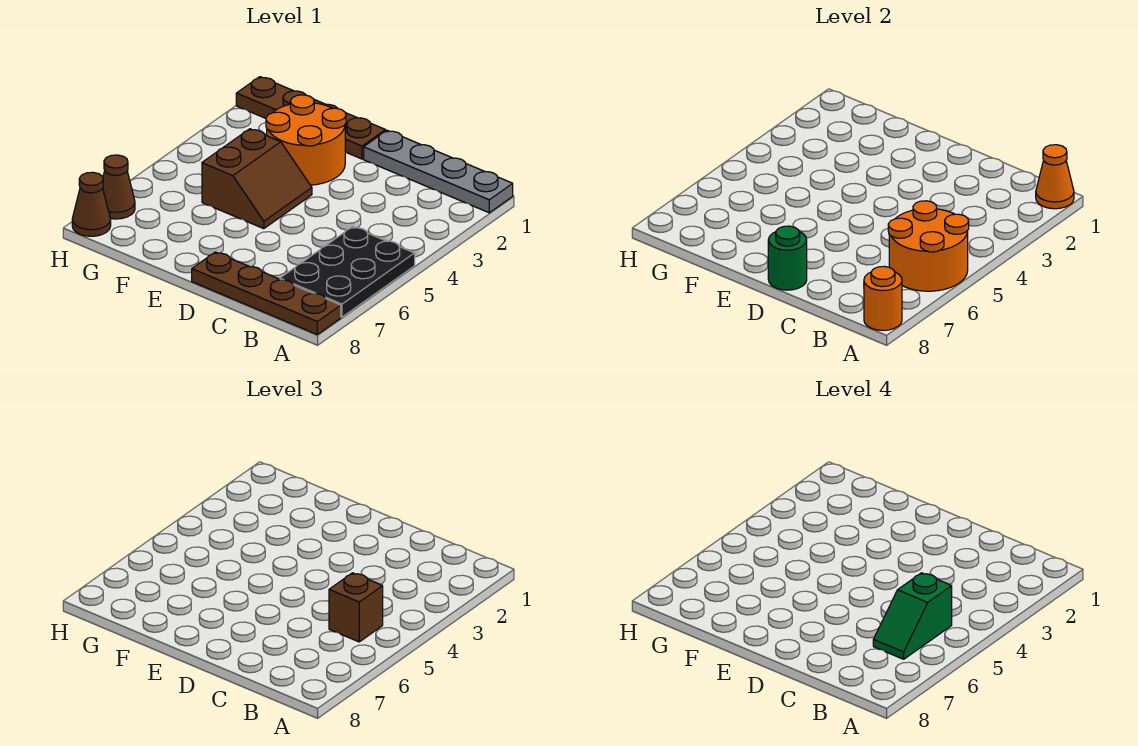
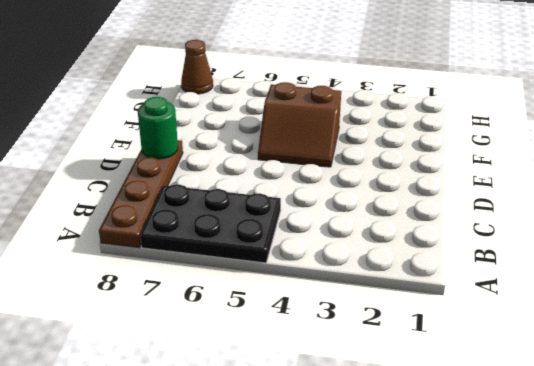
none -> grey 1x4 plate [364,130,513,213]
none -> brown 1x4 plate [236,77,386,159]
none -> orange 2x2 round brick [266,95,346,185]

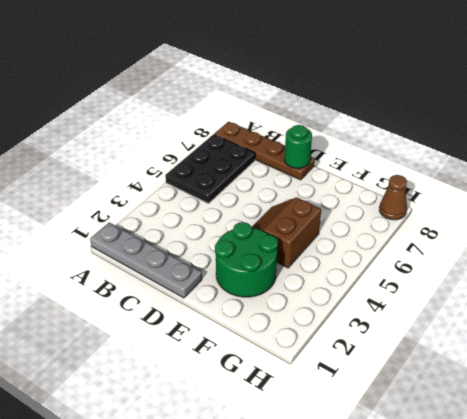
green 2x2 round brick [215,222,278,297] -> orange 2x2 round brick [266,95,346,185]
none -> brown 1x4 plate [236,77,386,159]
none -> brown 1x1 cone [103,155,135,219]
none -> orange 1x1 cone [1036,145,1074,209]

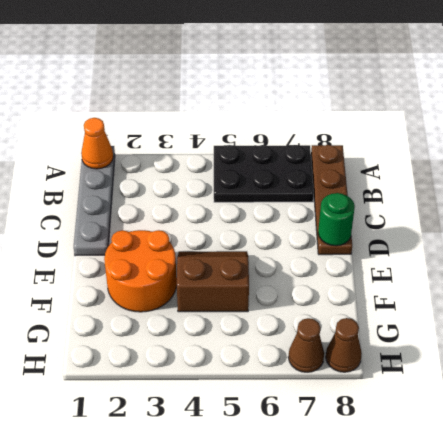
none -> brown 1x4 plate [236,77,386,159]
none -> orange 2x2 round brick [888,201,969,291]
none -> orange 1x1 round brick [864,266,902,330]

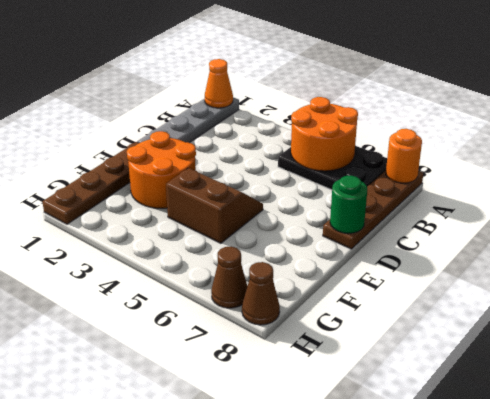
none -> brown 1x1 brick [329,573,383,642]
none -> green 1x2 slope [873,573,952,659]

